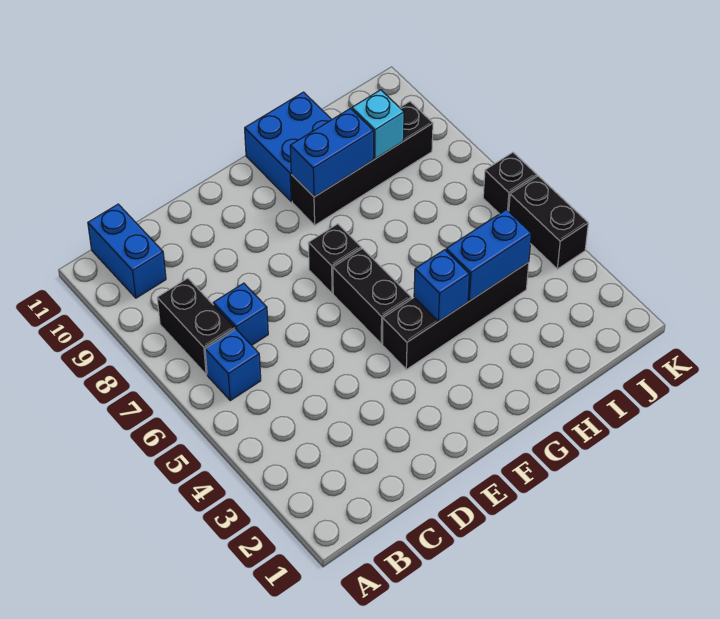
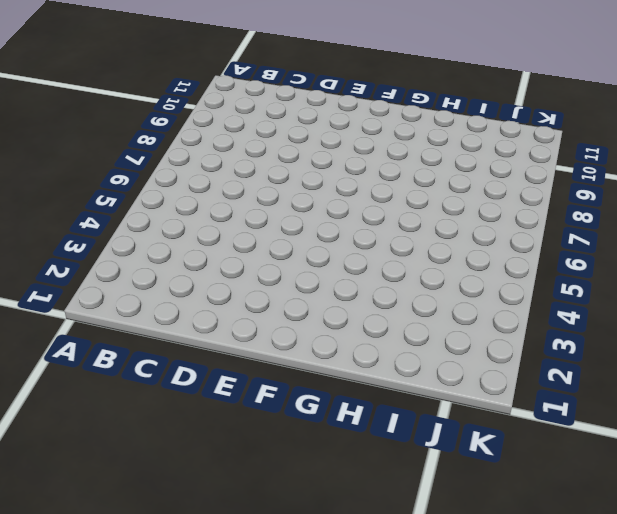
none -> blue 1x1 brick [205,329,261,400]
none -> black 1x2 brick [157,278,235,374]
none -> blue 1x2 brick [88,204,166,298]

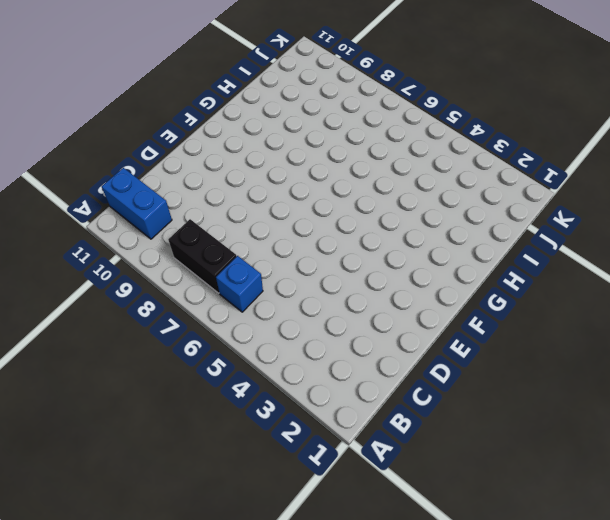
none -> blue 1x1 brick [213,283,268,345]
none -> black 1x4 brick [382,262,529,369]
none -> black 1x2 brick [333,248,411,344]

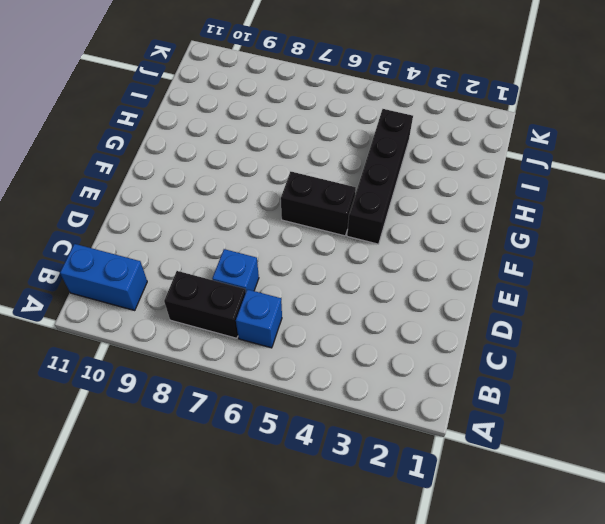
none -> black 1x1 brick [308,224,361,293]
none -> black 1x4 brick [291,102,433,225]
none -> blue 2x2 brick [245,92,332,202]

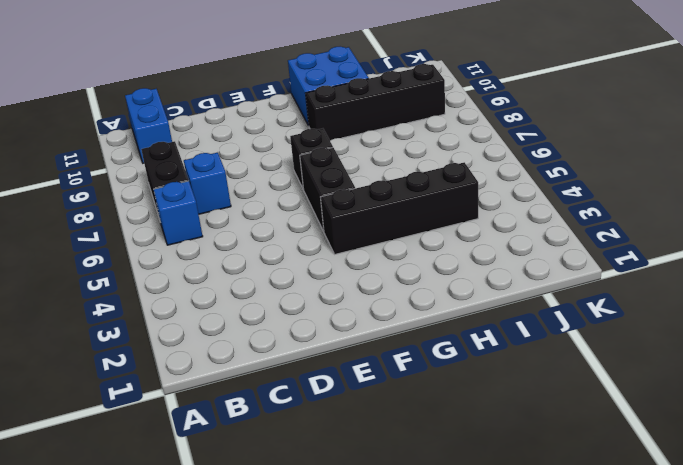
none -> black 1x2 brick [509,176,588,269]
none -> black 1x1 brick [483,152,537,214]
none -> blue 1x1 brick [414,250,469,322]

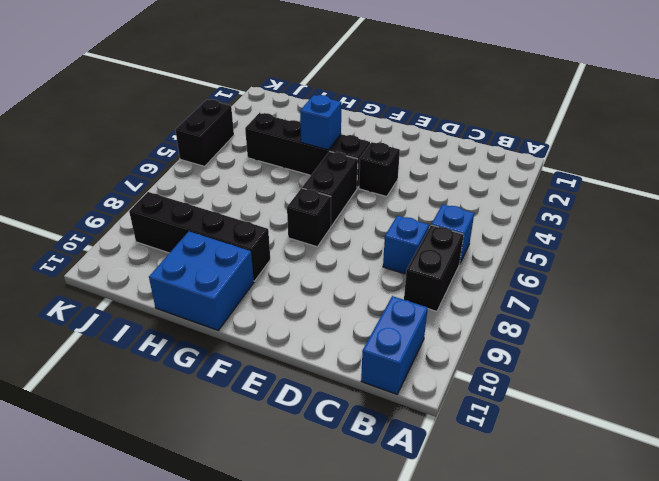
black 1x1 brick [359,142,400,197] -> black 1x1 brick moved to [483,152,537,214]
none -> blue 1x2 brick [290,108,374,197]
none -> blue 1x2 brick [446,210,531,301]
none -> cyan 1x1 brick [352,90,404,159]

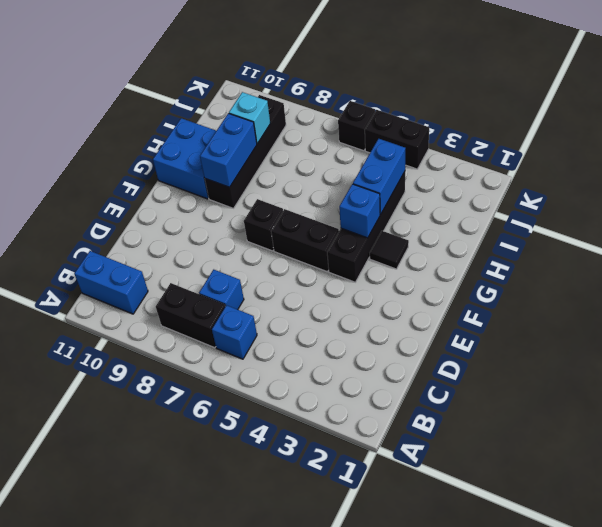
black 1x1 tile [370,231,409,269] -> none

